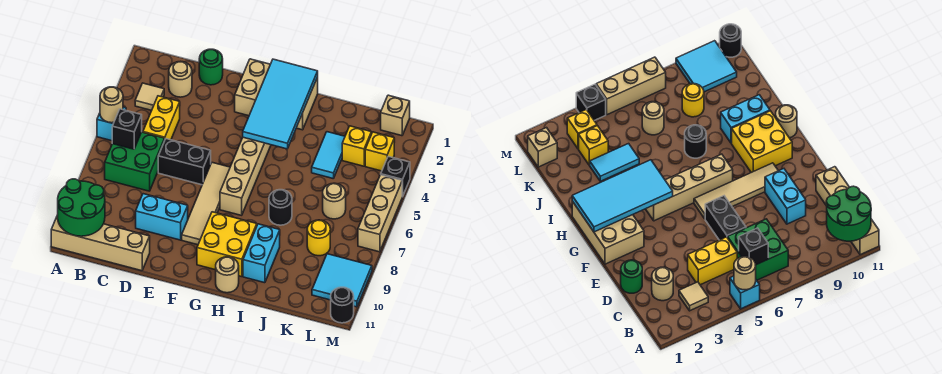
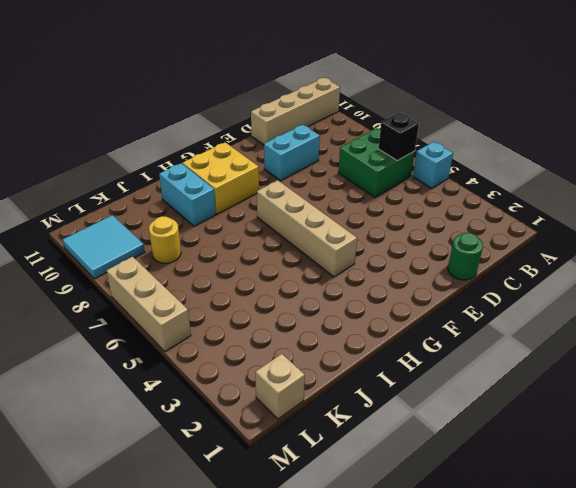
none -> tan 1x1 tile [135,83,164,110]
none -> tan 1x1 round brick [169,61,192,97]
none -> yellow 1x2 brick [143,96,180,140]
none -> black 1x2 brick [158,139,211,185]

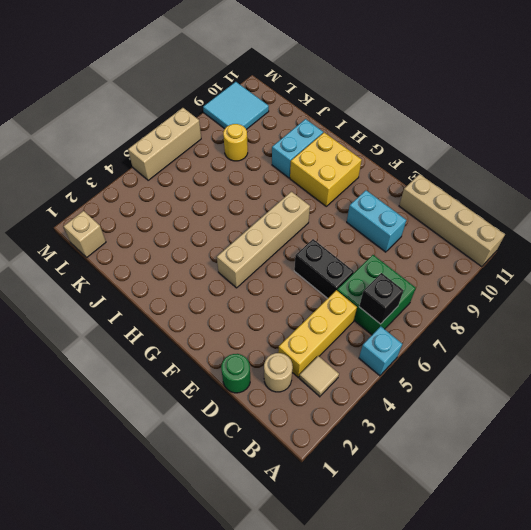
yellow 1x3 brick [278,290,357,377] -> yellow 1x2 brick [143,96,180,140]
none -> tan 2x3 brick [235,59,318,130]
none -> tan 1x4 tile [182,163,230,245]
none -> tan 1x1 round brick [216,257,239,293]
none -> black 1x1 round brick [269,190,292,225]

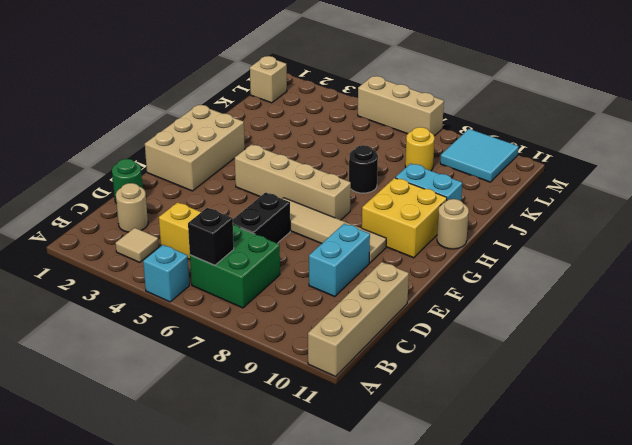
none -> cyan 1x2 tile [312,132,345,179]
none -> yellow 1x1 brick [342,126,372,166]
none -> tan 1x1 round brick [323,183,346,219]
none -> yellow 1x1 brick [365,132,394,171]

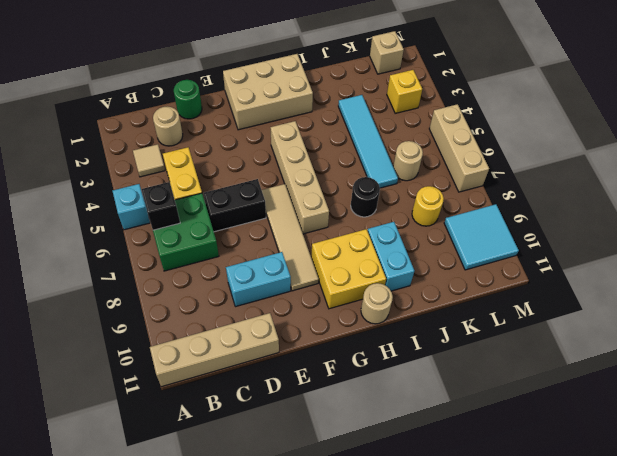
cyan 1x4 tile [338,95,398,188] -> cyan 1x2 tile [312,132,345,179]
none -> yellow 1x1 brick [342,126,372,166]
none -> black 1x1 brick [381,156,410,197]
none -> black 1x1 round brick [331,287,354,323]
none -> tan 1x1 round brick [100,87,123,123]

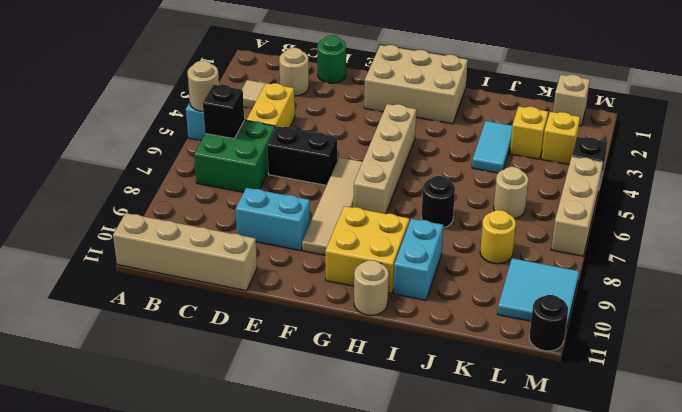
none -> green 2x2 round brick [58,179,105,236]
none -> cyan 2x4 tile [243,59,318,149]

